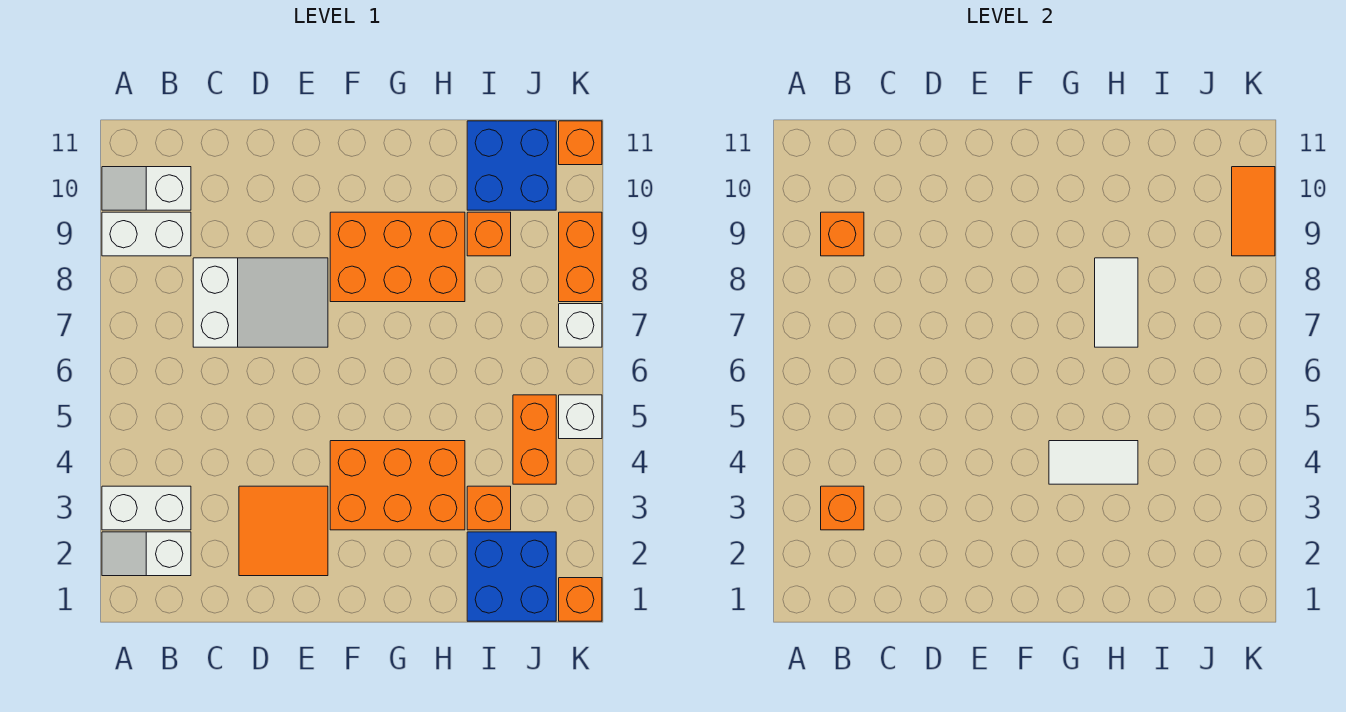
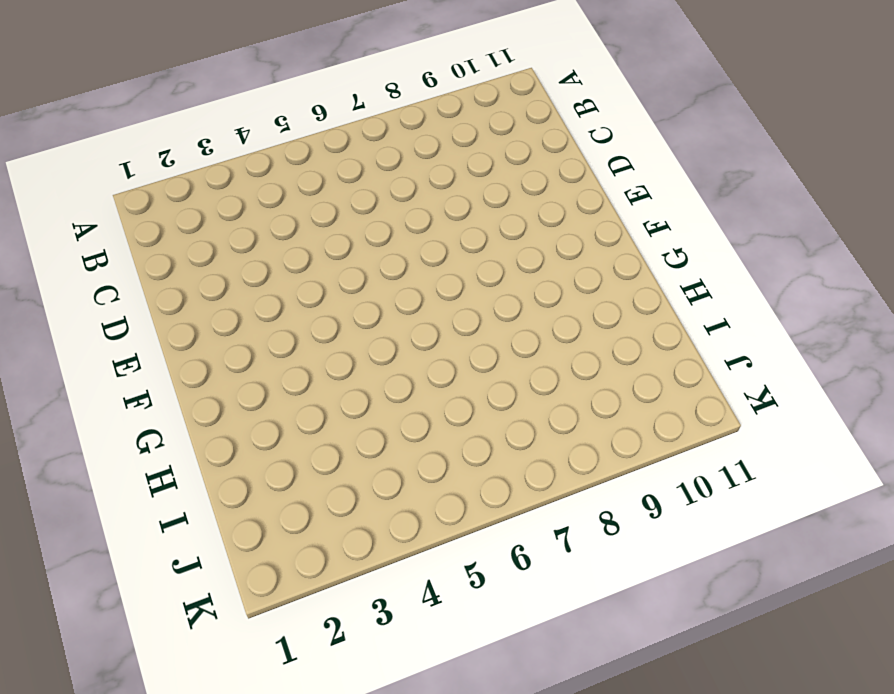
none -> white 1x2 slope [102,532,191,576]
none -> white 1x2 brick [102,486,191,530]
none -> white 1x2 brick [102,212,191,256]

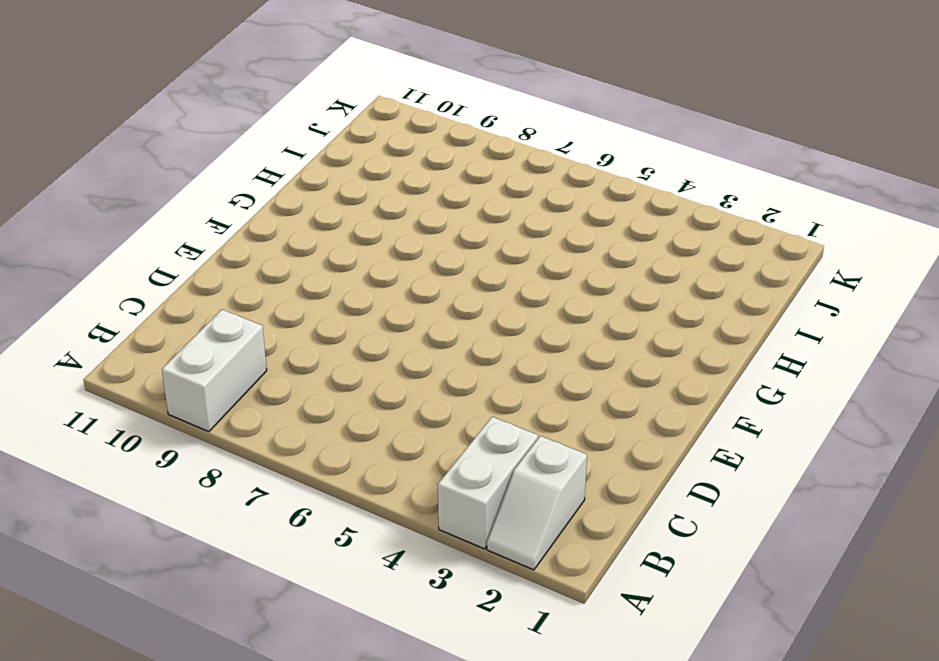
none -> white 1x2 slope [102,167,191,210]
none -> white 2x3 slope [193,258,328,347]
none -> orange 2x2 tile [239,486,328,576]

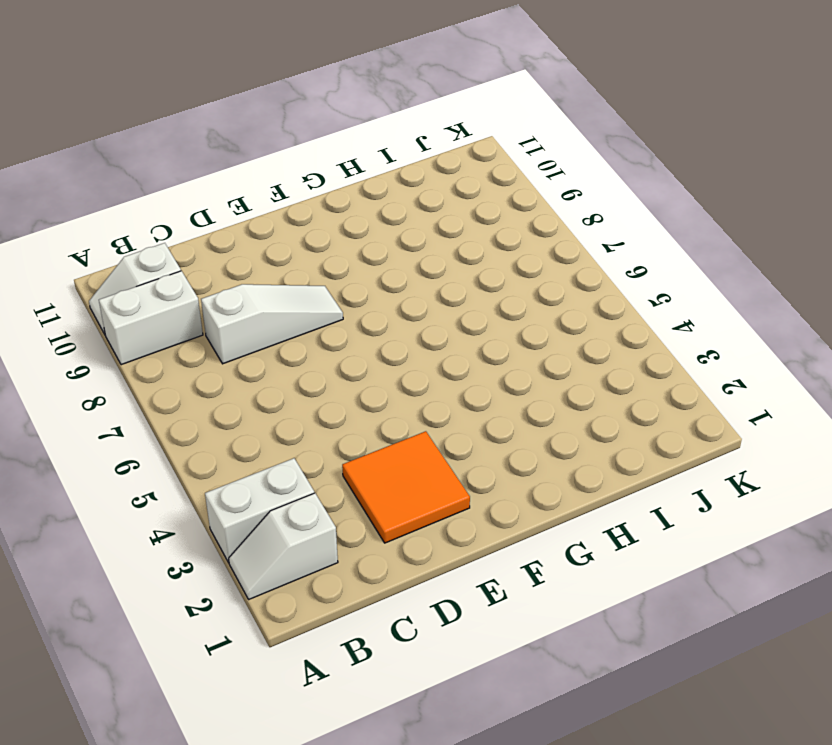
white 1x3 slope [201,284,343,364] -> white 2x3 slope [193,258,328,347]
none -> orange 2x3 brick [330,441,465,530]
none -> orange 2x3 brick [330,212,465,302]
none -> blue 2x2 brick [467,532,556,621]

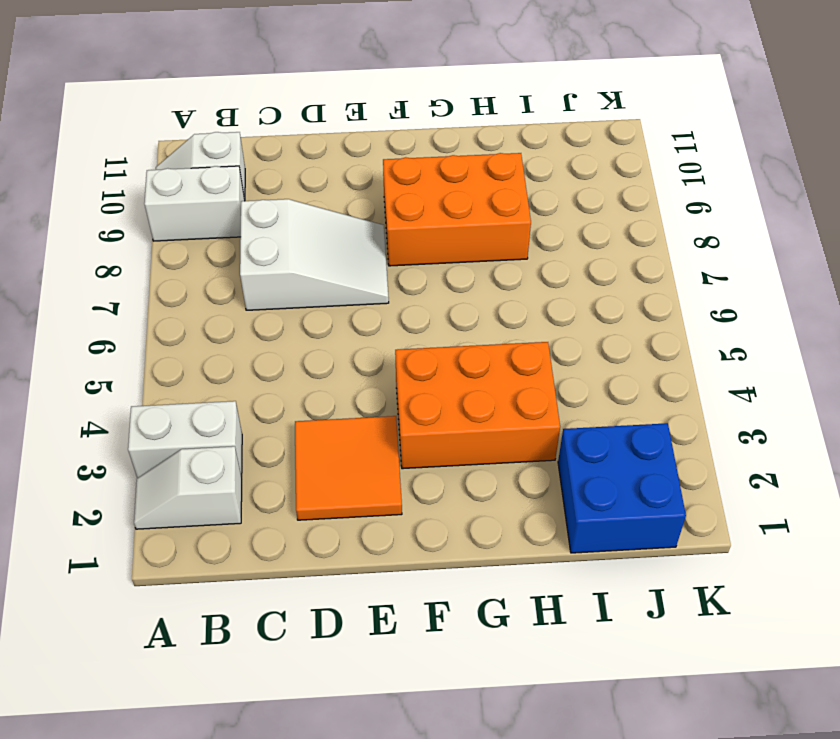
none -> orange 1x1 brick [467,486,511,530]
none -> orange 1x1 brick [467,212,511,256]
none -> blue 2x2 brick [467,121,556,210]

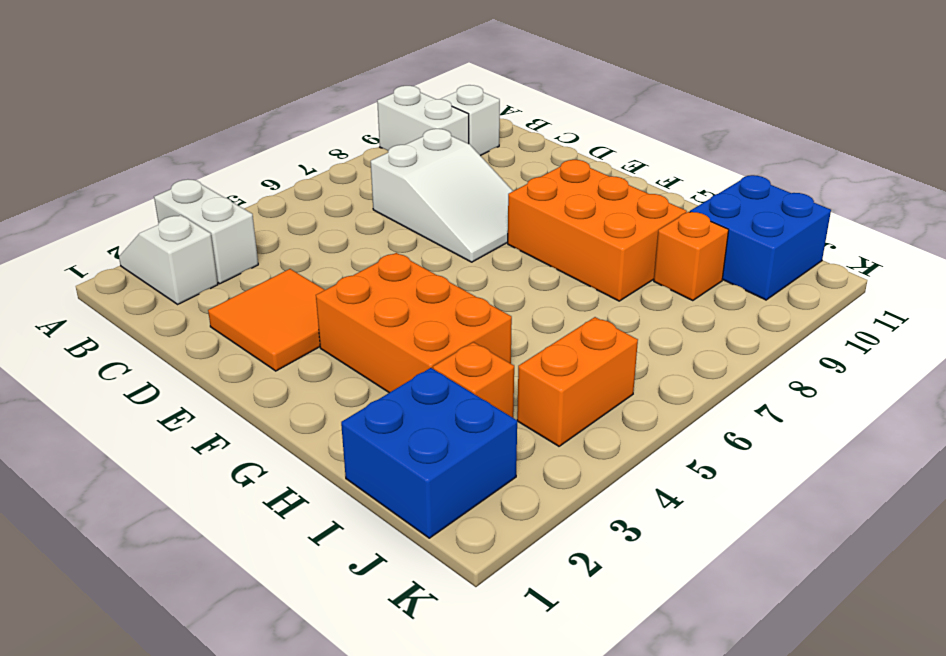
none -> orange 1x1 brick [559,578,602,621]
none -> white 1x1 brick [559,395,602,439]
none -> white 1x1 brick [559,304,602,347]

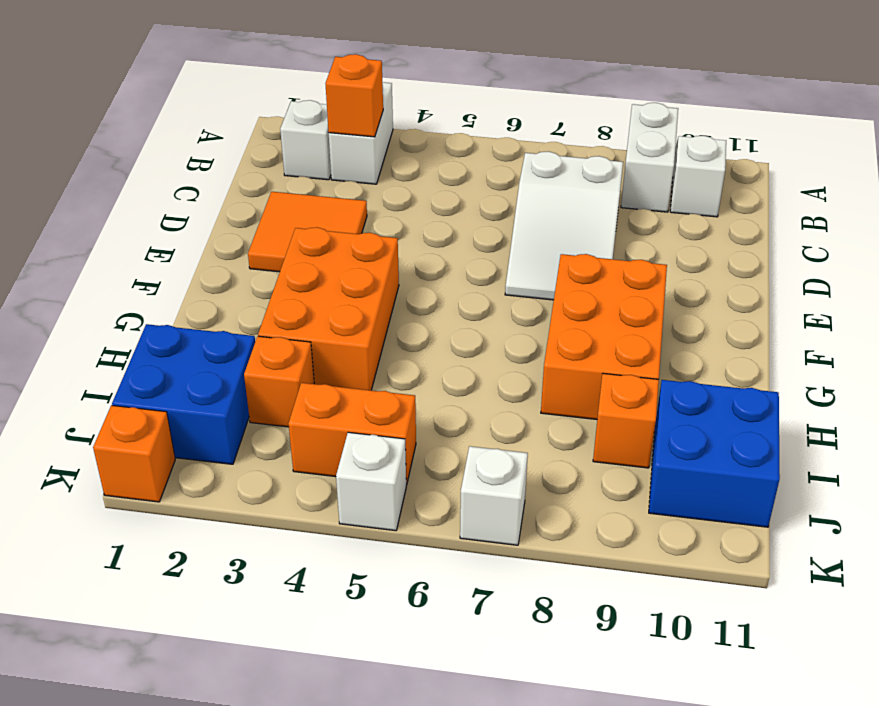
none -> orange 1x2 brick [559,212,602,302]
none -> orange 1x1 brick [559,121,602,165]
none -> orange 1x1 brick [821,212,864,256]

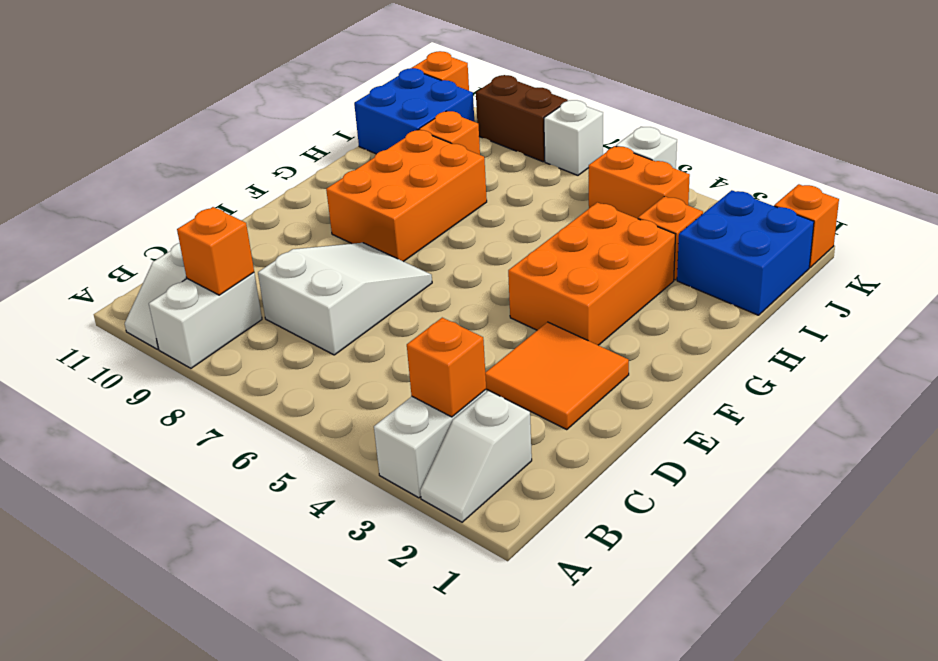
brown 1x2 brick [476,75,568,162] -> orange 1x2 brick [559,212,602,302]
none -> white 1x2 tile [1049,441,1138,484]
none -> white 1x2 tile [1095,258,1138,347]
none -> orange 1x2 tile [1232,167,1275,256]

